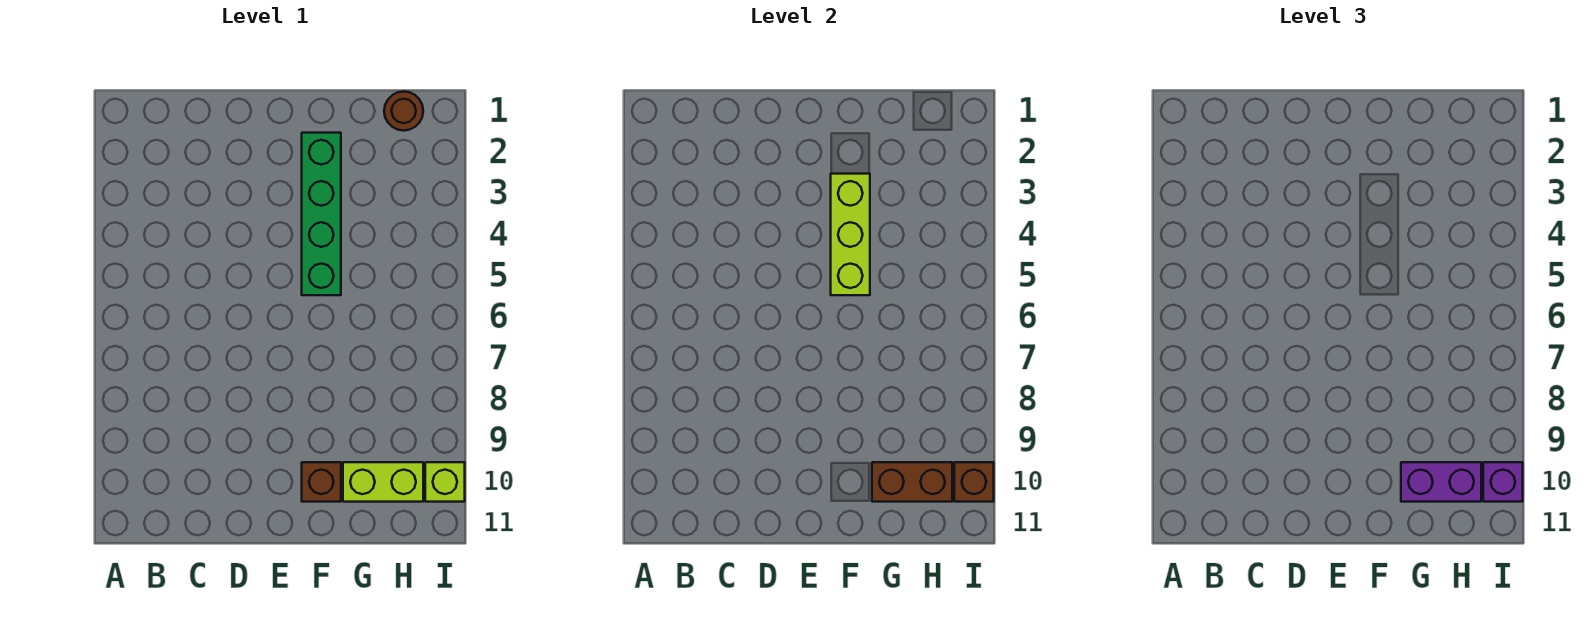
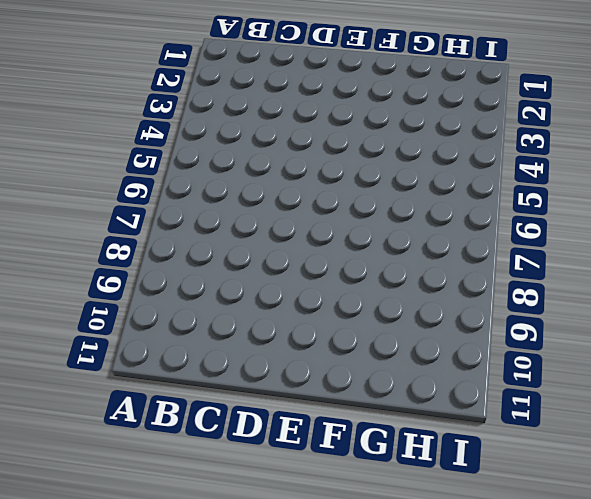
none -> green 1x4 brick [302,133,341,295]
none -> brown 1x1 brick [302,462,341,502]

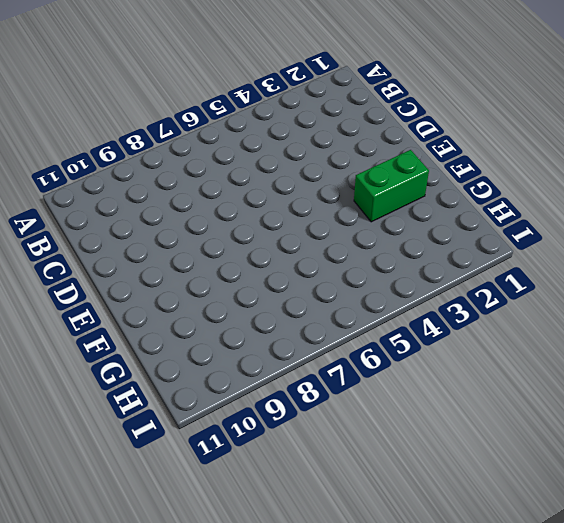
green 1x2 brick [354,150,429,222] -> green 1x4 brick [302,133,341,295]
none -> brown 1x1 brick [302,462,341,502]
none -> lime 1x2 brick [343,462,423,502]

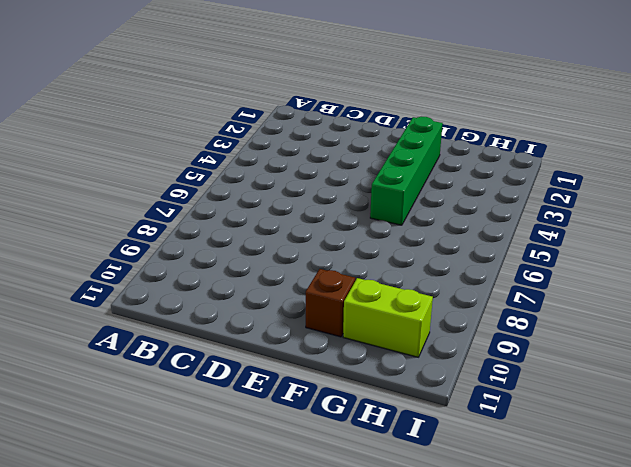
none -> brown 1x1 round brick [384,91,423,131]
none -> lime 1x1 brick [425,462,465,502]

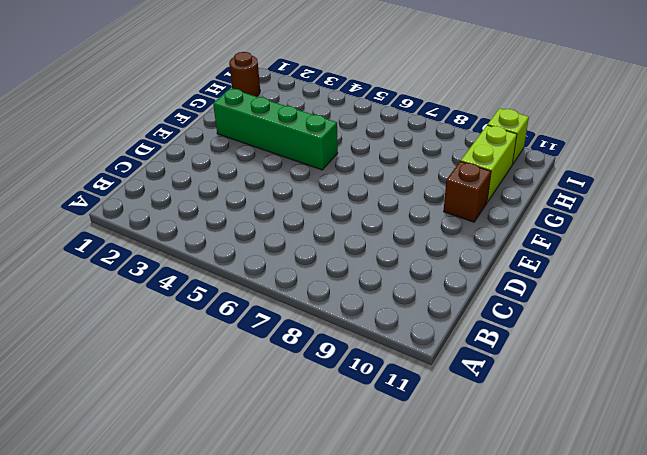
none -> lime 1x3 brick [831,174,870,295]
none -> brown 1x2 brick [872,462,952,502]

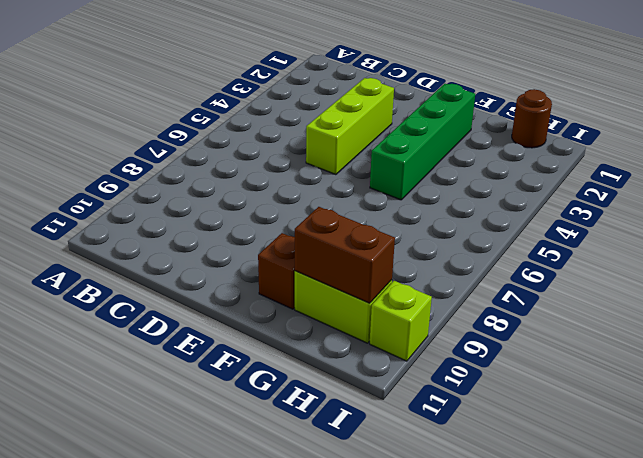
lime 1x3 brick [306,78,394,175] -> lime 1x3 brick moved to [831,174,870,295]
none -> brown 1x1 brick [954,462,994,502]
none -> purple 1x2 brick [1401,462,1481,502]

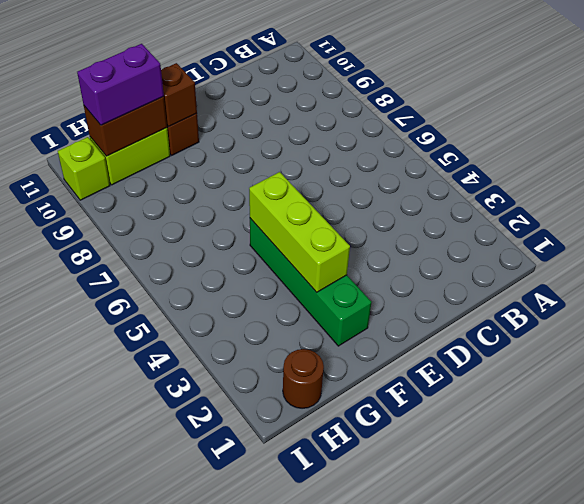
brown 1x1 brick [161,63,197,127] -> brown 1x1 brick moved to [954,462,994,502]
none -> purple 1x1 brick [1483,462,1523,502]

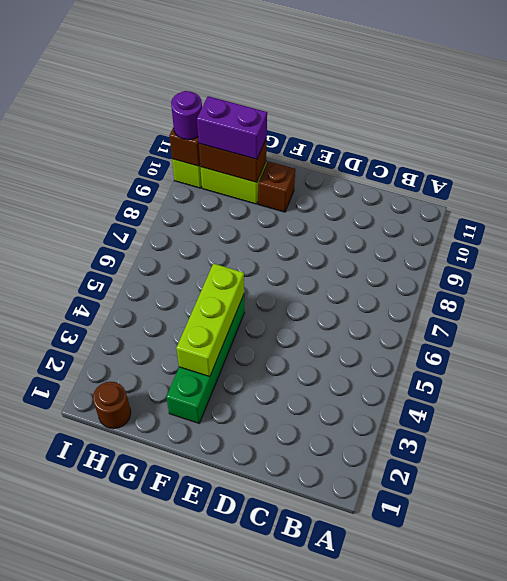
purple 1x1 round brick [171,91,202,140] -> purple 1x1 brick [1483,462,1523,502]

